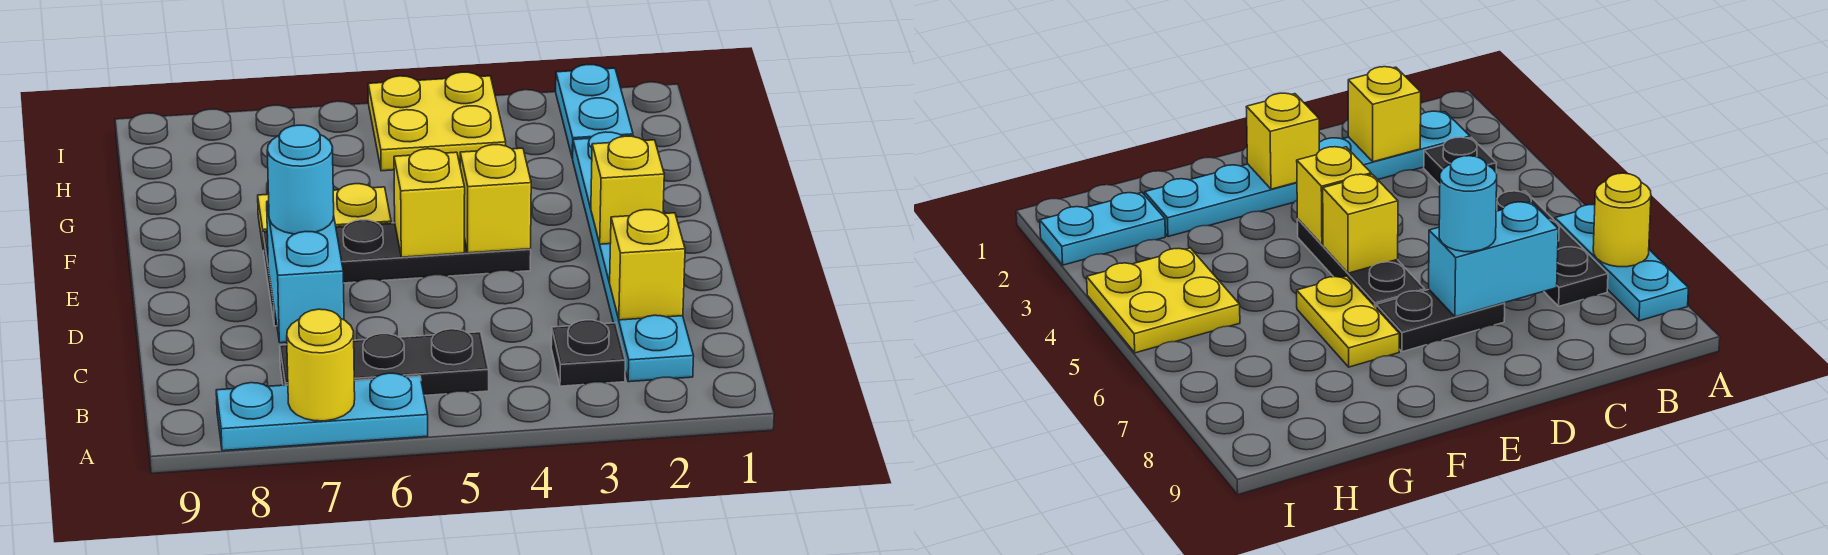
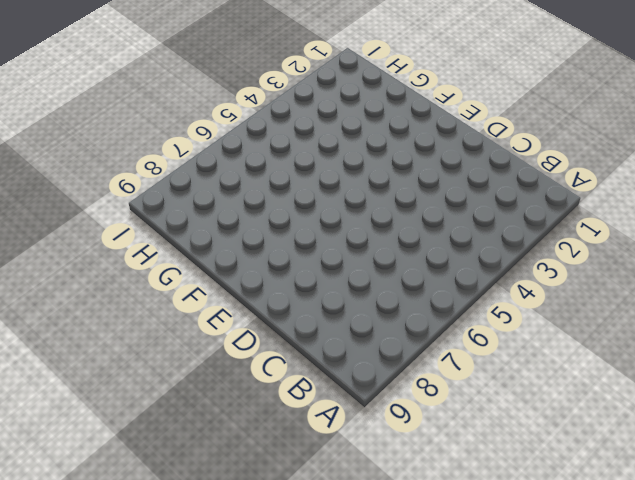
none -> cyan 1x3 plate [216,373,428,451]
none -> cyan 1x6 plate [572,132,694,382]
none -> black 1x1 plate [551,320,625,386]

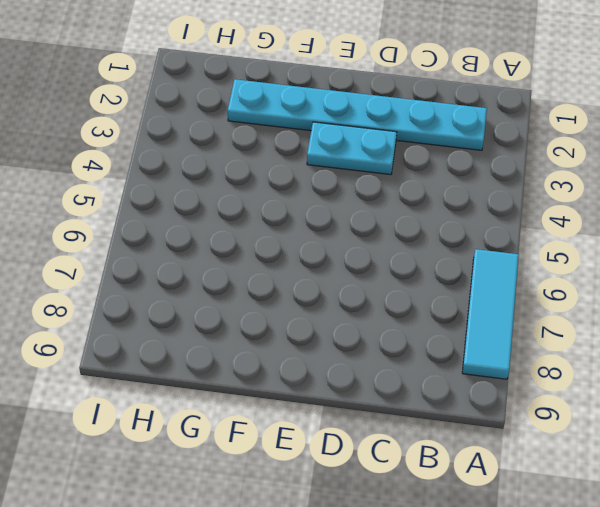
cyan 1x3 tile [462,249,519,379] -> cyan 1x3 plate [216,373,428,451]
cyan 1x2 plate [307,122,397,175] -> cyan 1x2 plate moved to [556,65,633,158]
none -> black 1x1 plate [551,320,625,386]
none -> black 1x3 plate [280,329,489,396]
none -> black 1x2 plate [1376,290,1505,352]

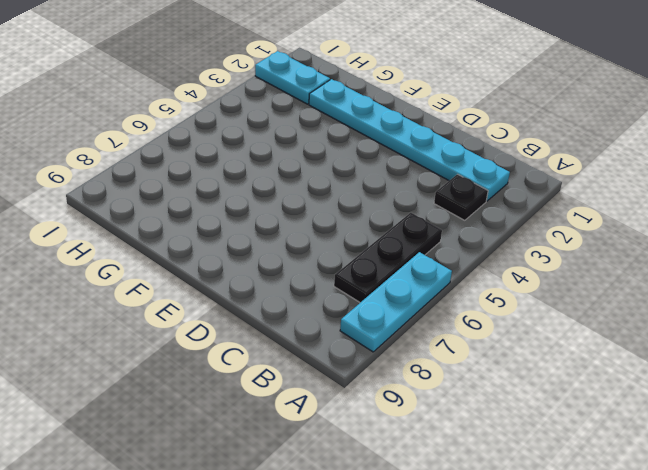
none -> black 1x2 plate [1376,290,1505,352]
none -> black 1x3 plate [336,220,531,283]
none -> yellow 1x2 plate [258,184,391,245]

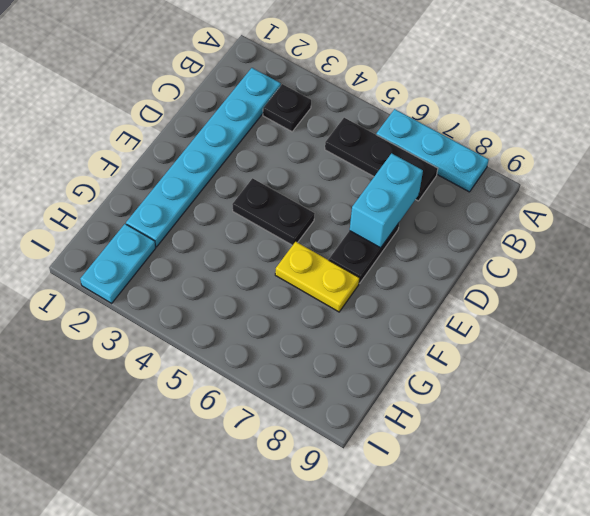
black 1x2 plate [232,178,315,245] -> black 1x3 plate [336,220,531,283]
none -> yellow 2x2 plate [368,72,506,171]
none -> yellow 1x1 round brick [287,309,355,421]
none -> yellow 1x1 brick [610,210,685,320]

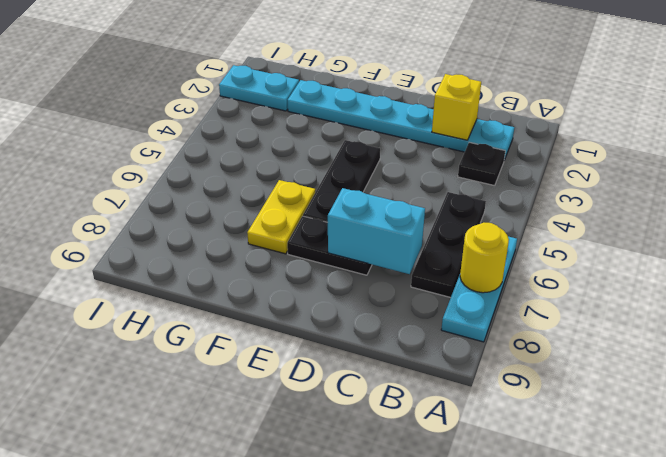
none -> yellow 2x2 plate [368,72,506,171]
none -> yellow 1x1 brick [591,136,664,244]
none -> yellow 1x1 brick [460,145,531,253]

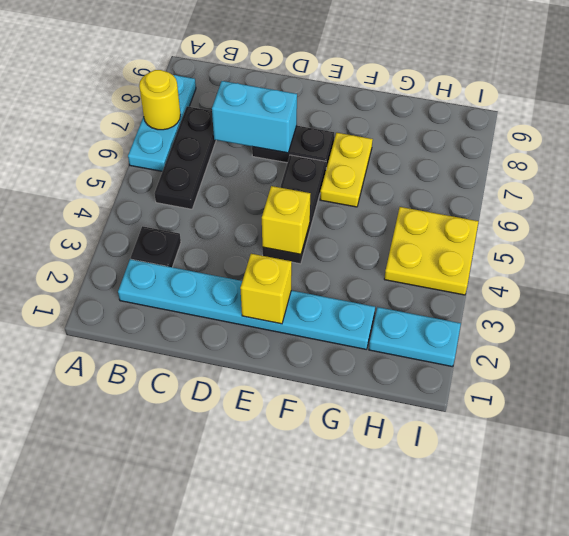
none -> yellow 1x1 brick [610,210,685,320]
none -> yellow 1x1 brick [394,149,465,257]
none -> cyan 1x1 round brick [267,125,334,234]

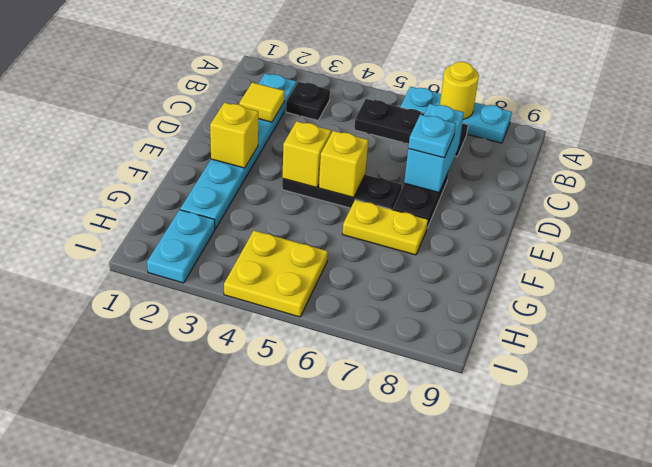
yellow 1x1 tile [239,83,285,122] -> yellow 1x1 brick [610,210,685,320]
cyan 1x1 plate [408,114,456,158] -> cyan 1x1 round brick [267,125,334,234]

